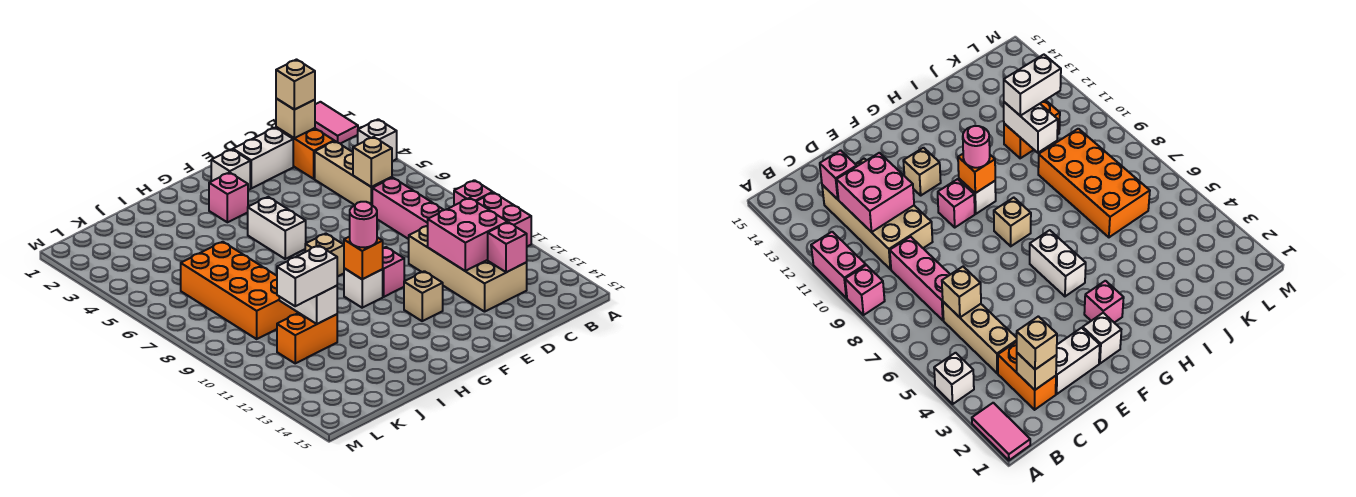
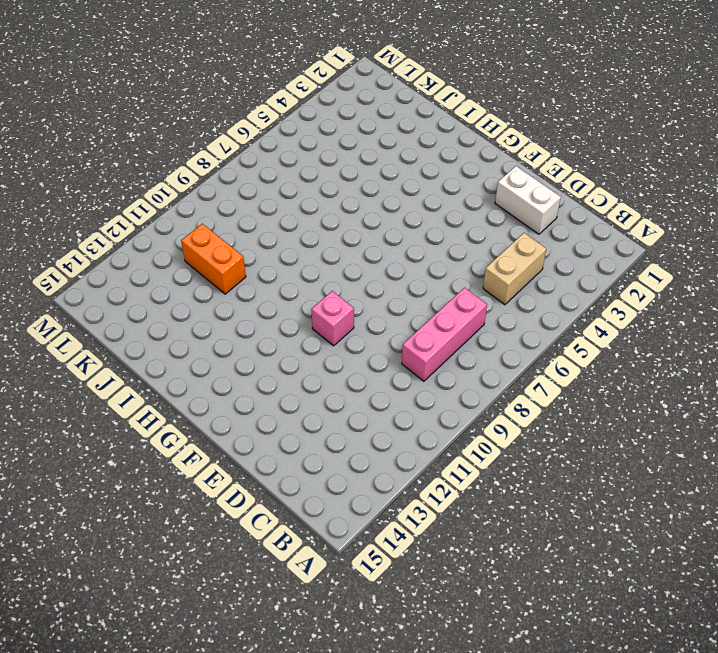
tan 1x2 brick [483,233,546,305] -> tan 1x3 brick [315,141,392,205]
none -> pink 1x2 tile [315,102,358,144]
none -> white 1x1 brick [358,119,397,161]
none -> pink 1x1 brick [454,180,493,205]

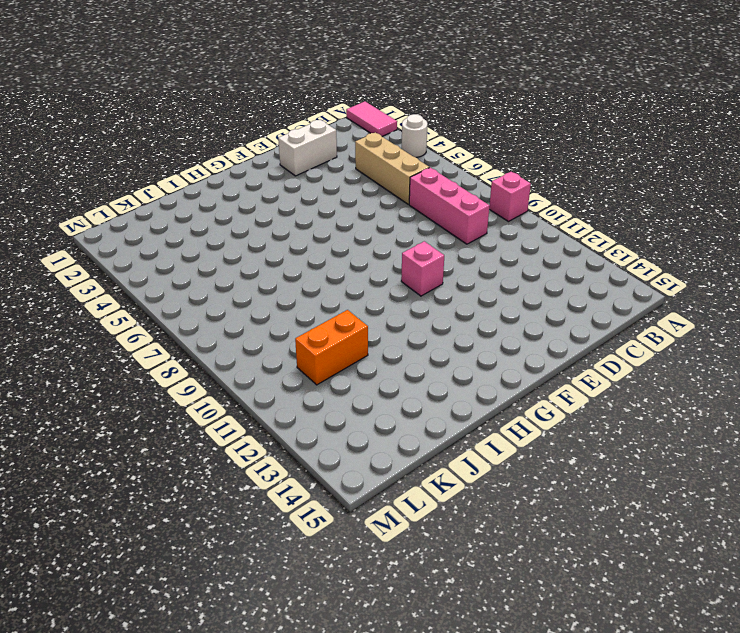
white 1x1 round brick [402,114,427,157] -> white 1x1 brick [358,119,397,161]
none -> pink 1x2 brick [476,192,531,246]
none -> orange 1x2 brick [276,127,334,179]
none -> tan 2x4 brick [409,226,527,312]

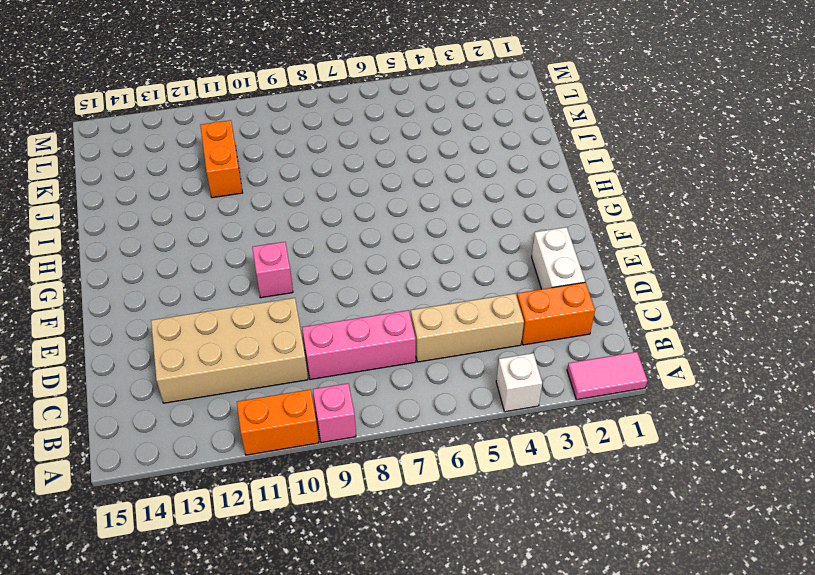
orange 1x2 brick [237,389,319,455] -> pink 1x2 brick [476,192,531,246]
none -> white 1x1 brick [211,149,250,190]
none -> tan 1x1 brick [404,271,443,321]
none -> pink 1x1 brick [209,172,248,222]

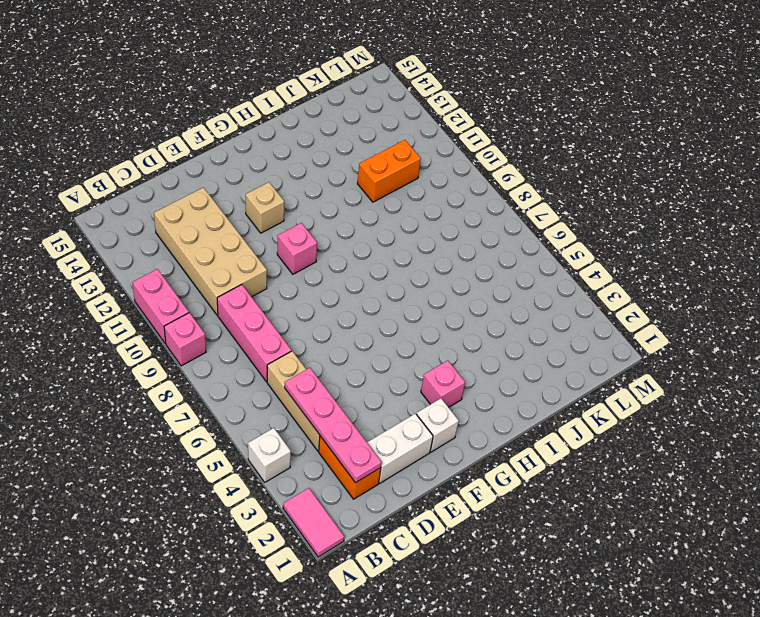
pink 1x4 plate [285,368,382,483] -> tan 1x1 brick [276,98,315,138]
none -> white 1x2 brick [248,197,306,259]
none -> tan 1x1 brick [305,233,344,277]
none -> white 1x1 brick [344,268,383,308]

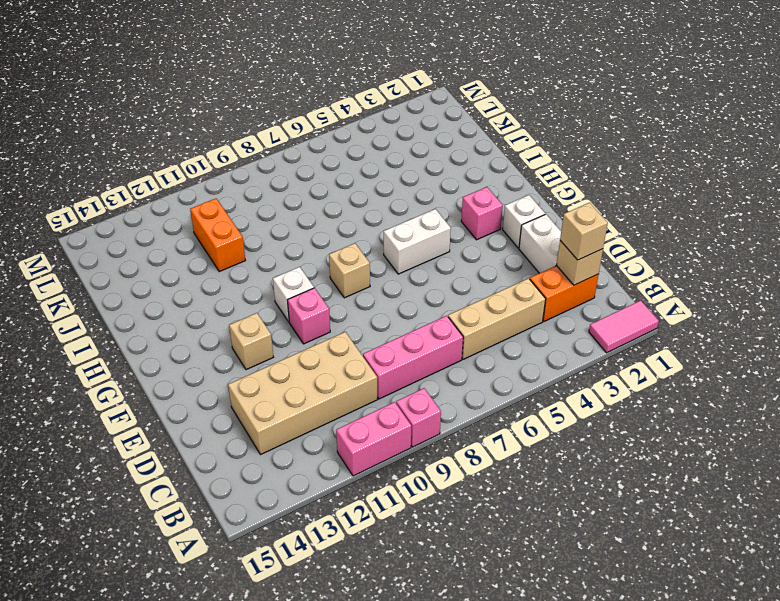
none -> white 1x1 brick [358,119,397,161]
none -> orange 2x4 brick [181,242,298,339]
none -> tan 1x1 brick [353,137,392,187]

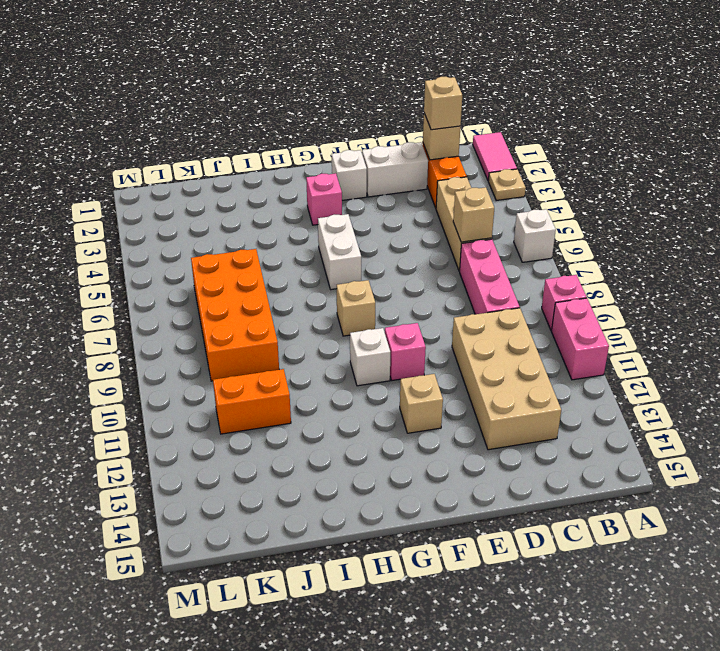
tan 1x1 plate [488,169,526,200] -> none
white 1x1 brick [514,209,556,262] -> white 1x1 brick moved to [358,119,397,161]
none -> pink 2x2 brick [428,198,507,271]
none -> pink 1x1 brick [488,222,527,272]
none -> orange 1x1 brick [344,237,383,279]

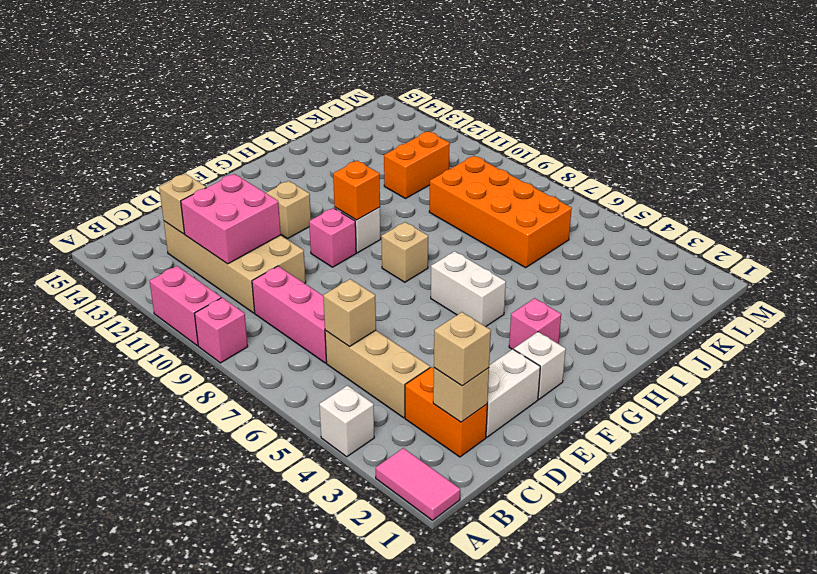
tan 1x1 brick [159,174,206,234] -> pink 1x1 brick [488,222,527,272]
none -> white 1x2 brick [279,286,337,324]
none -> pink 1x1 round brick [350,202,377,248]
none -> white 1x2 brick [277,246,337,306]

